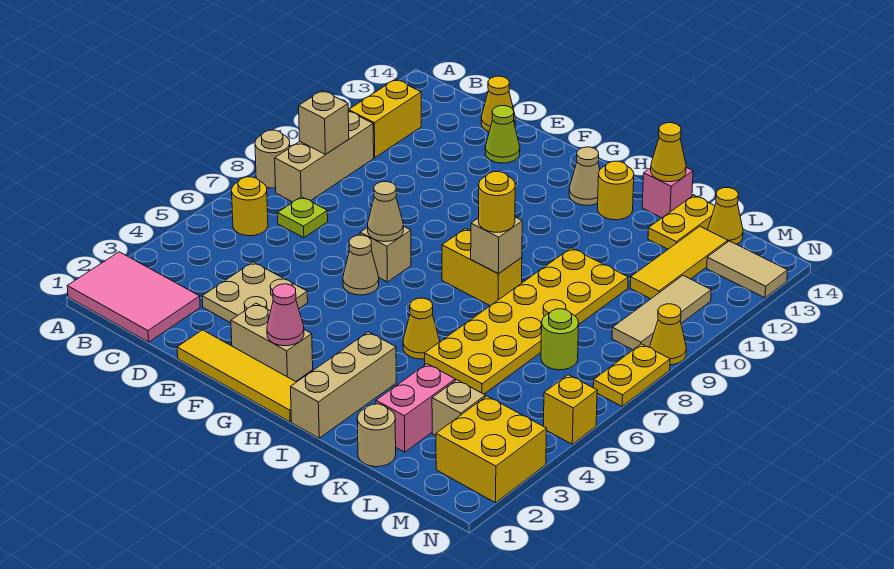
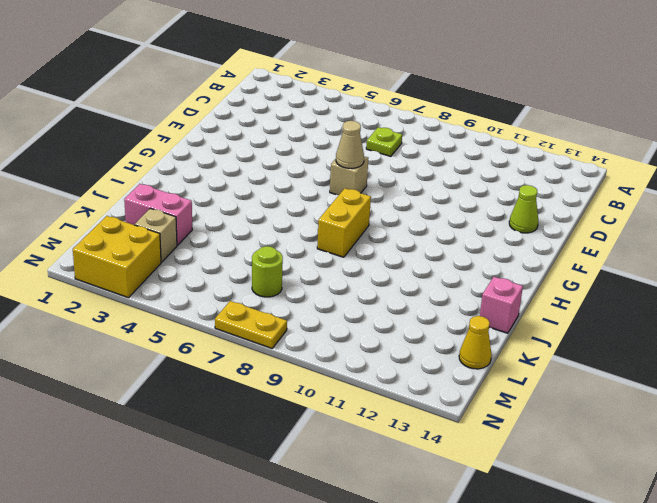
none -> pink 2x3 tile [67,252,200,342]
none -> tan 1x1 round brick [255,130,290,188]
none -> yellow 1x1 round brick [232,177,268,236]
none -> tan 1x3 brick [275,111,374,202]

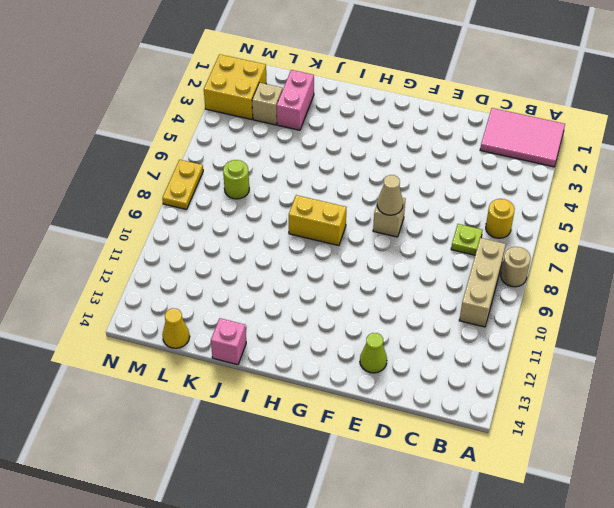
none -> yellow 1x2 brick [349,79,421,158]
none -> tan 2x2 plate [202,262,308,323]
none -> yellow 1x1 cone [481,76,515,132]
none -> yellow 1x4 tile [177,330,296,422]

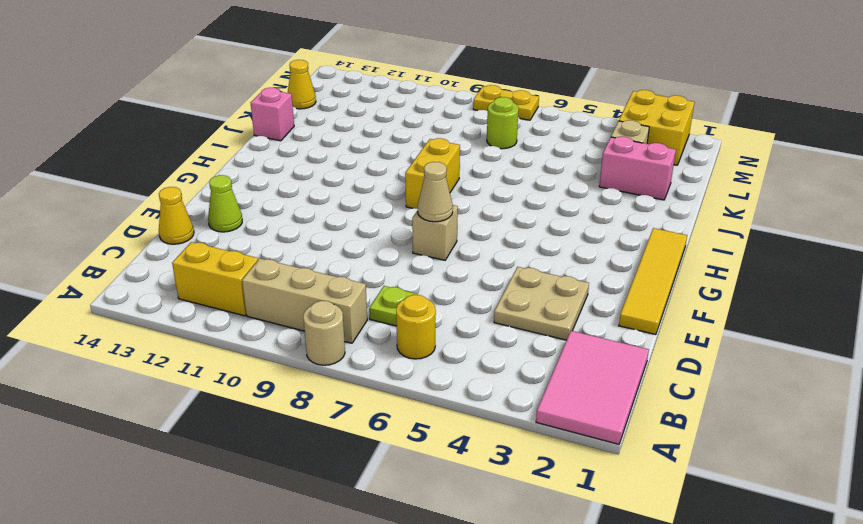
none -> tan 1x2 brick [231,303,313,382]
none -> tan 1x1 cone [343,235,379,295]
none -> tan 1x1 cone [569,147,600,205]
none -> tan 1x3 brick [291,332,396,438]

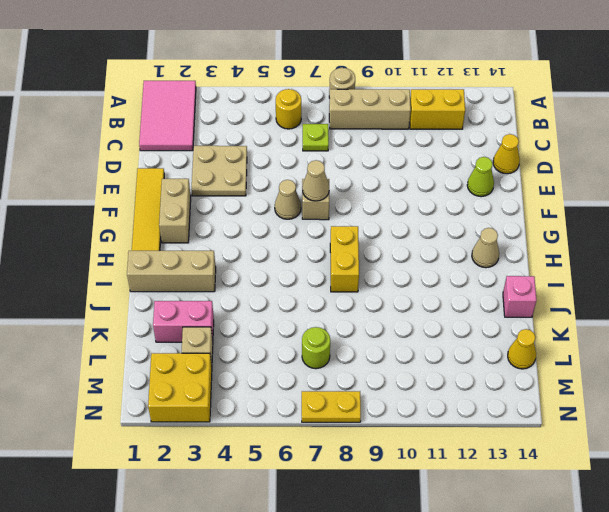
none -> yellow 1x1 cone [403,298,440,359]
none -> yellow 1x1 round brick [598,161,634,220]
none -> yellow 2x6 plate [425,248,628,394]
none -> tan 1x1 round brick [357,404,396,467]

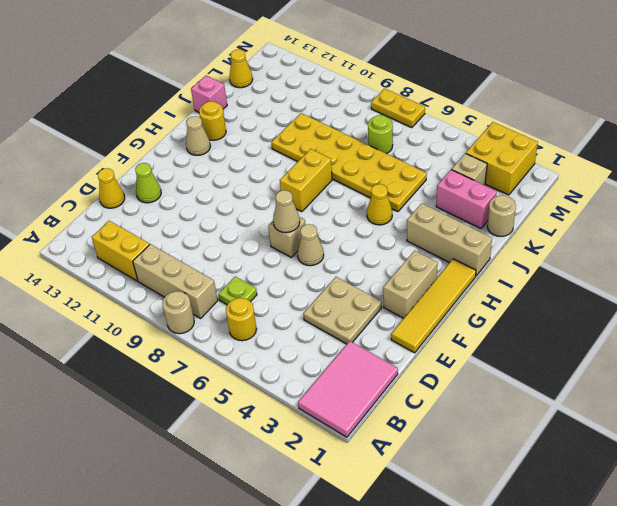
none -> yellow 1x2 plate [648,195,715,249]
none -> yellow 1x3 tile [630,226,728,299]
none -> tan 1x3 tile [612,276,711,350]
none -> tan 1x2 tile [707,241,788,298]

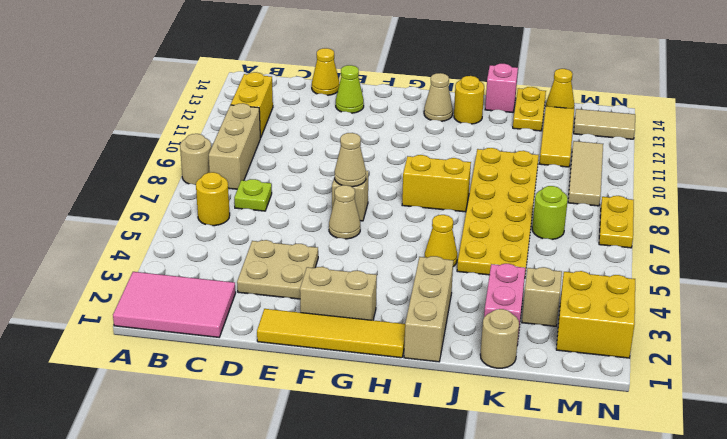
none -> yellow 1x1 brick [543,375,597,444]
none -> yellow 1x1 cone [650,304,686,365]
none -> tan 1x1 brick [299,90,349,154]
none -> pink 1x1 cone [267,284,304,346]

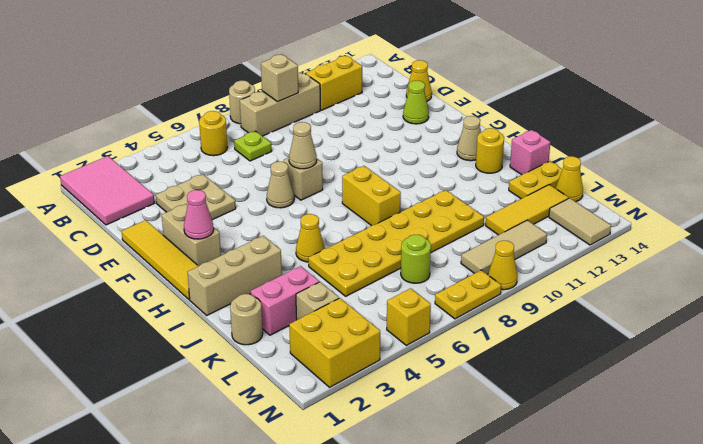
none -> tan 1x1 brick [471,217,522,273]
none -> yellow 1x1 cone [651,123,686,182]
none -> yellow 1x1 round brick [478,171,515,232]

